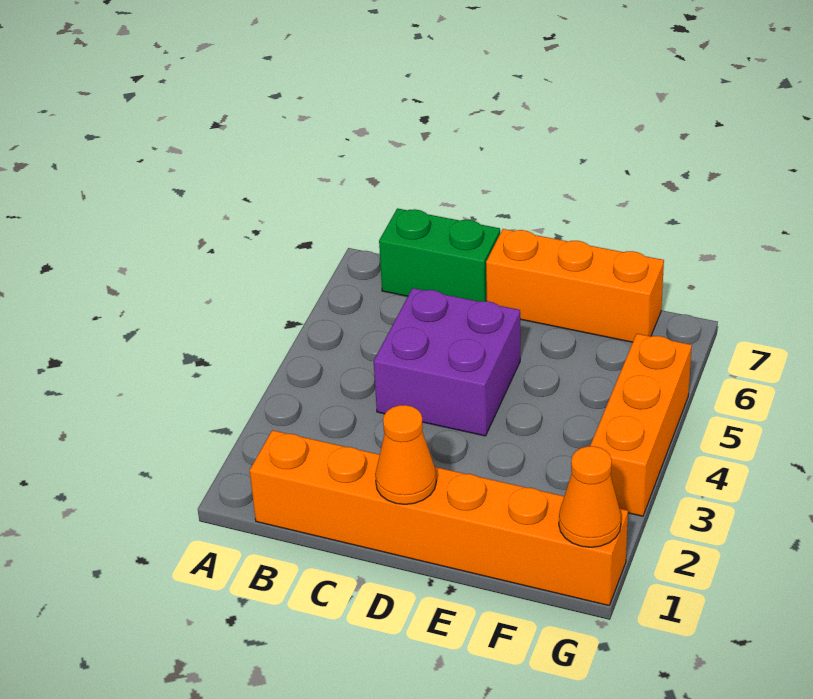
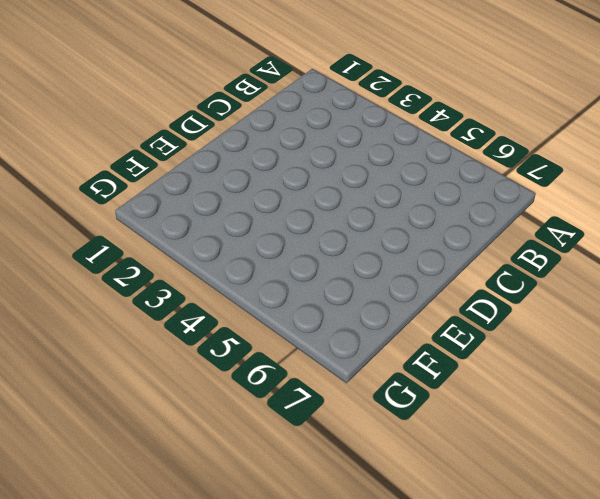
none -> orange 1x6 brick [250,430,628,606]
none -> green 1x2 brick [379,208,500,302]

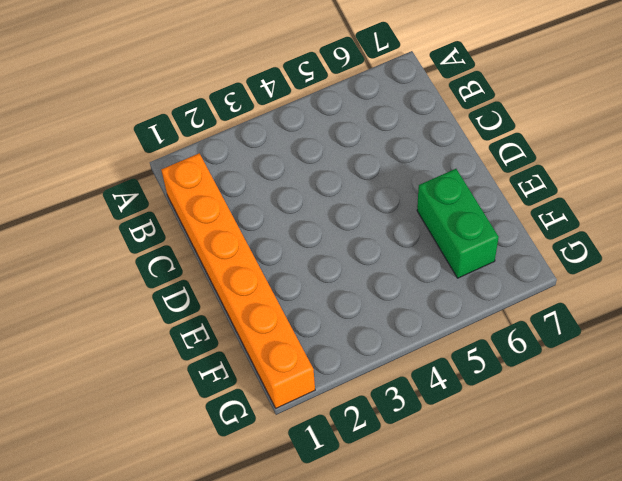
green 1x2 brick [417,169,499,278] -> green 1x2 brick moved to [379,208,500,302]
none -> purple 2x2 brick [374,288,520,436]
none -> orange 1x3 brick [486,229,664,342]

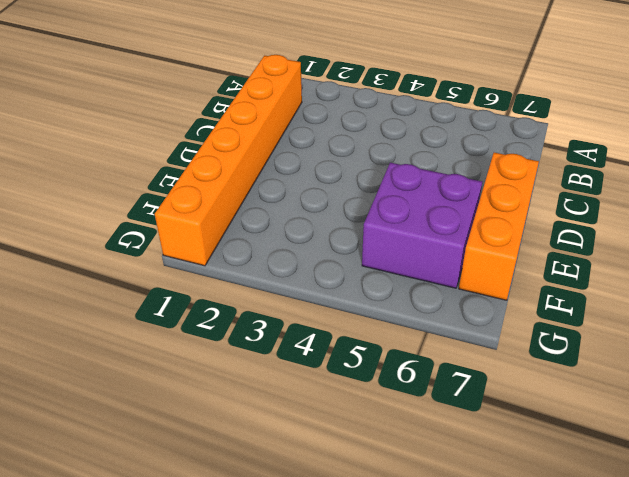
purple 2x2 brick [362,163,482,288] -> purple 2x2 brick moved to [374,288,520,436]
none -> green 1x2 brick [379,208,500,302]
none -> orange 1x3 brick [590,334,692,516]

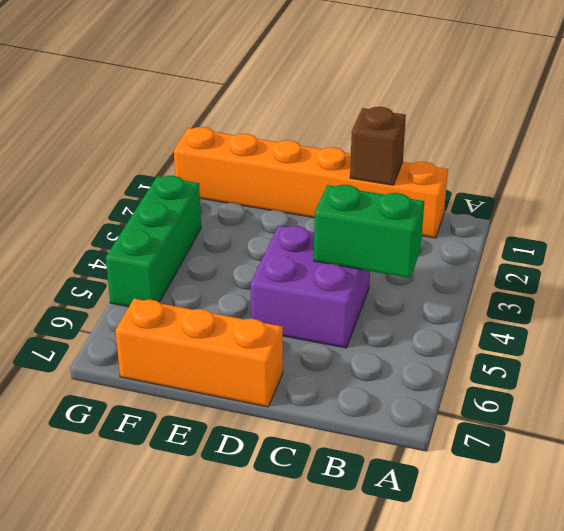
green 1x2 brick [314,185,424,278] -> green 1x2 brick moved to [379,208,500,302]
brown 1x1 brick [350,107,406,185] -> none
green 1x3 brick [106,176,201,307] -> orange 1x3 brick [590,334,692,516]
none -> orange 1x1 cone [375,405,436,504]
none -> orange 1x1 cone [559,446,621,547]

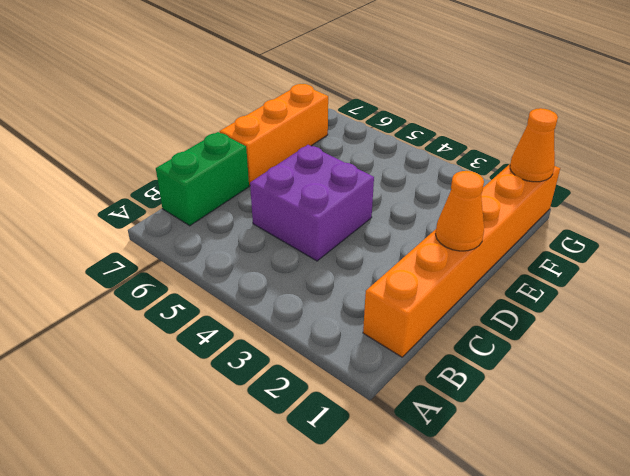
none -> orange 1x3 brick [590,334,692,516]

